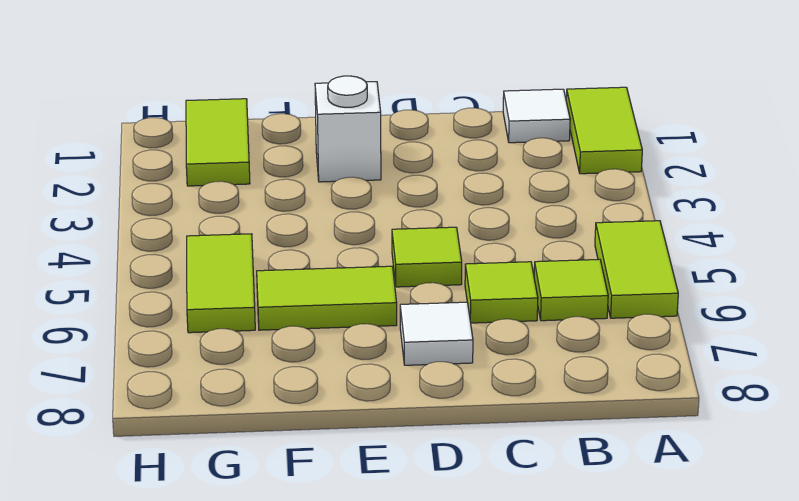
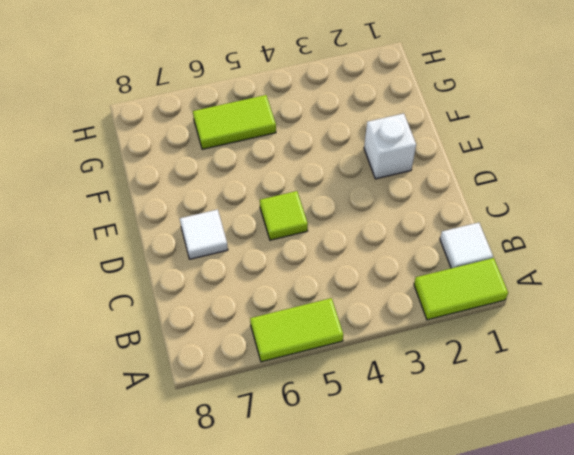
none -> lime 1x1 tile [534,259,608,321]
none -> lime 1x1 tile [465,262,538,323]

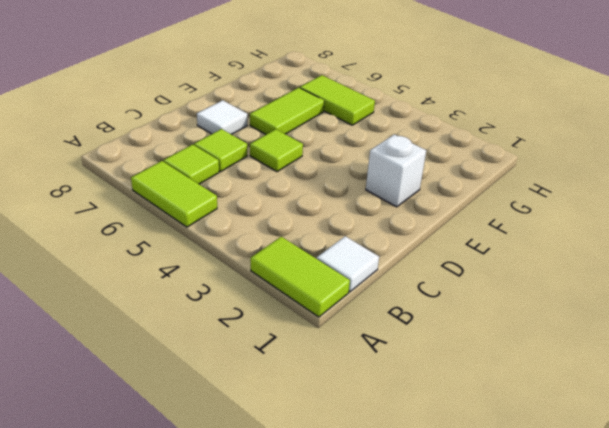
none -> lime 1x2 tile [186,99,250,186]

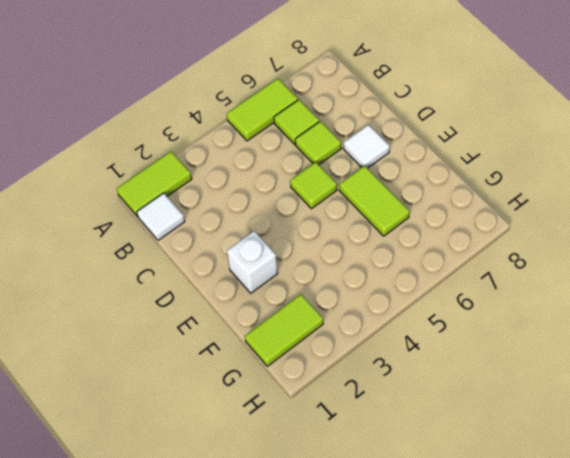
none -> lime 1x2 tile [187,234,255,333]

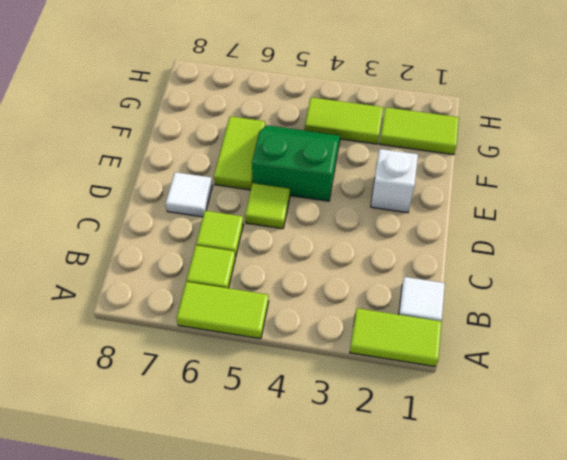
green 2x2 slope [252,125,340,201] -> none
lime 1x2 tile [305,97,383,144] -> lime 1x2 tile moved to [187,234,255,333]

